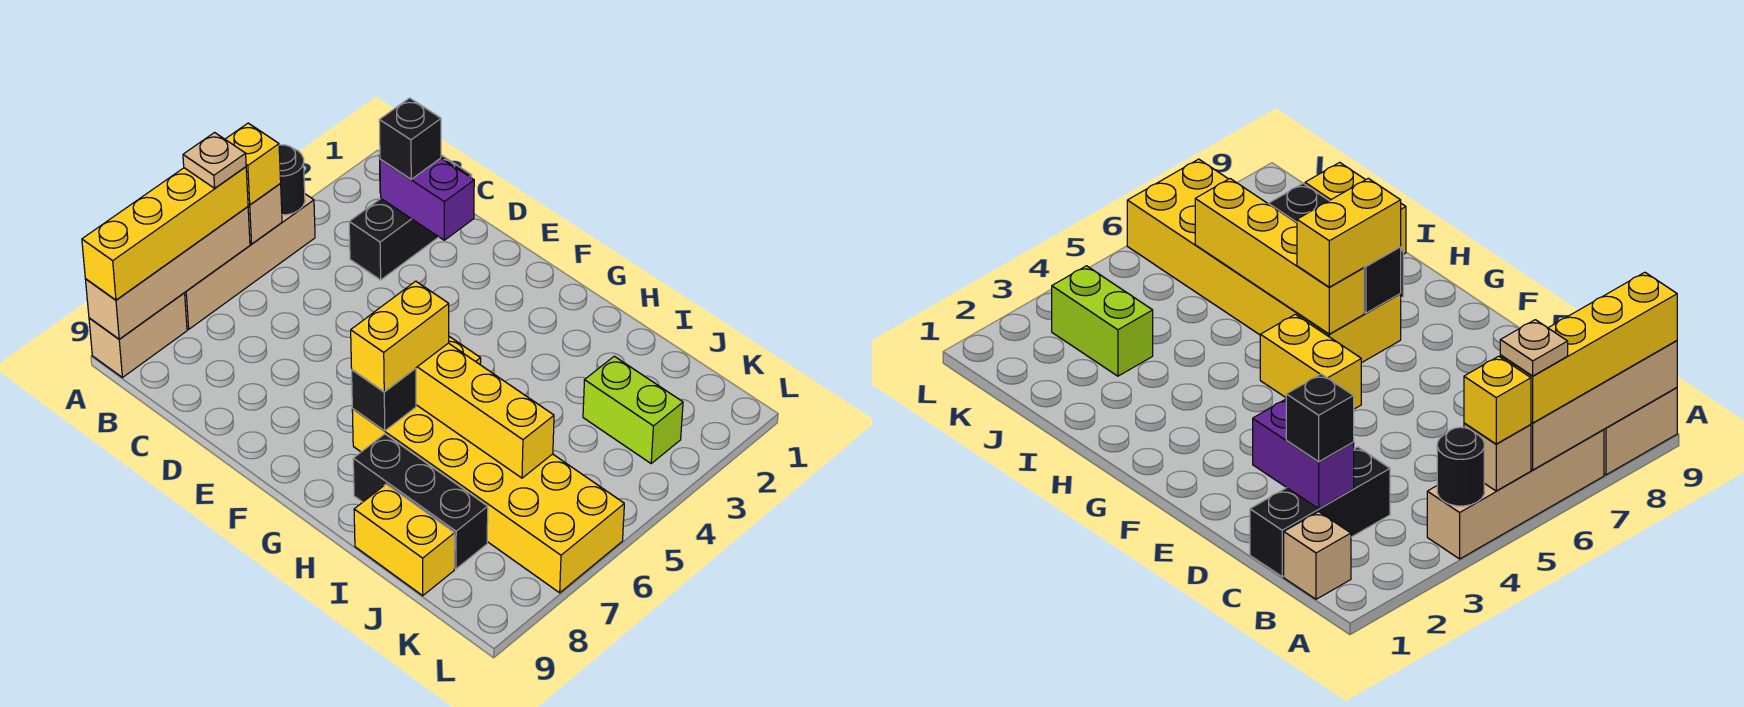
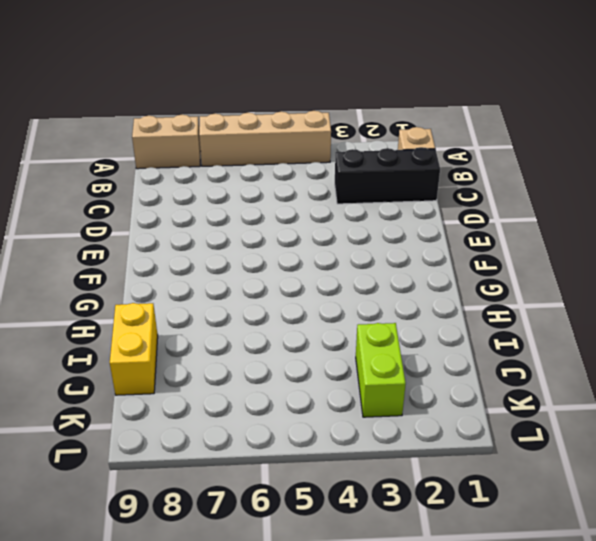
none -> yellow 1x2 brick [1260,314,1361,409]
none -> yellow 2x6 brick [352,405,624,593]
none -> black 1x3 brick [353,434,488,569]

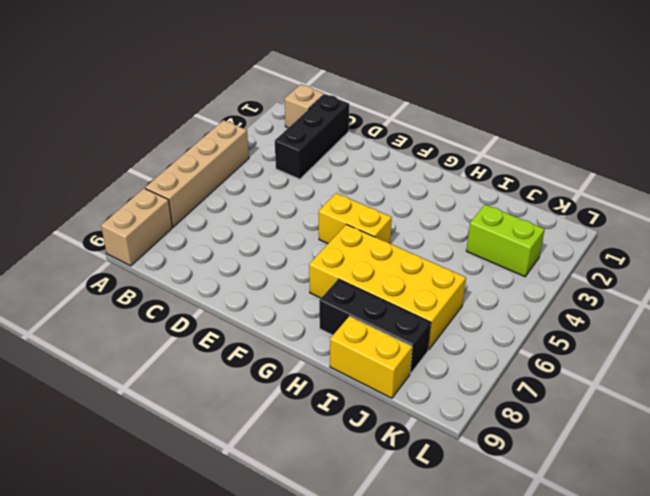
yellow 2x4 brick [309,224,466,350] -> yellow 2x6 brick [352,405,624,593]
none -> black 1x1 round brick [279,145,305,215]
none -> tan 1x1 brick [248,183,282,244]
none -> tan 1x4 brick [85,207,250,339]

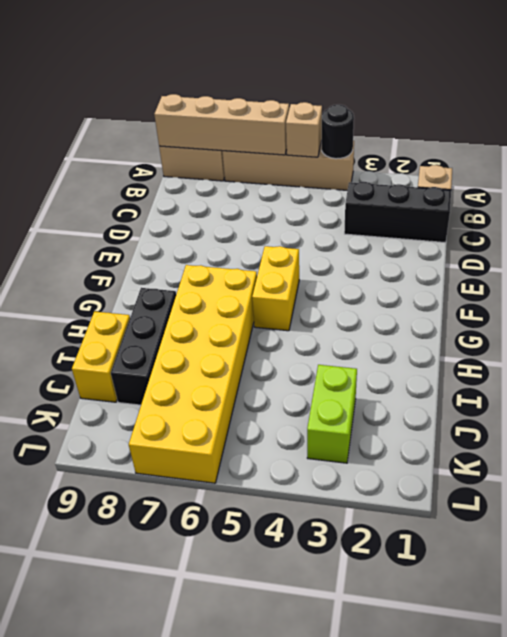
none -> purple 1x2 brick [380,158,474,240]
none -> yellow 1x4 brick [416,343,554,478]
none -> black 1x1 brick [352,368,416,431]

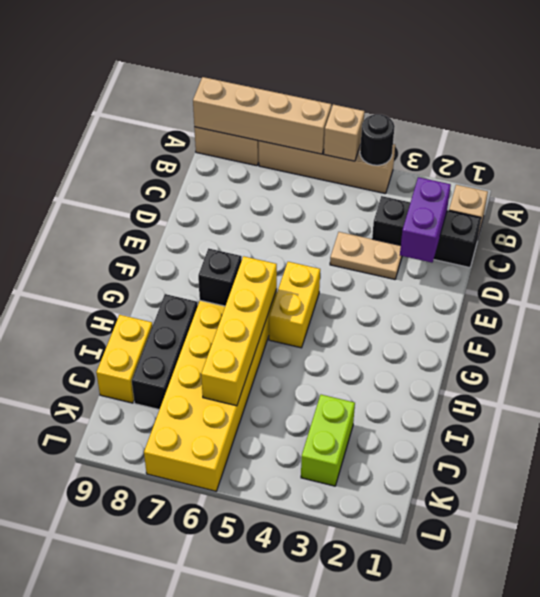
tan 1x2 plate [330,232,402,279] -> none
none -> yellow 1x1 brick [225,123,281,205]
none -> yellow 1x4 brick [82,167,248,300]
none -> black 1x1 brick [379,98,441,179]

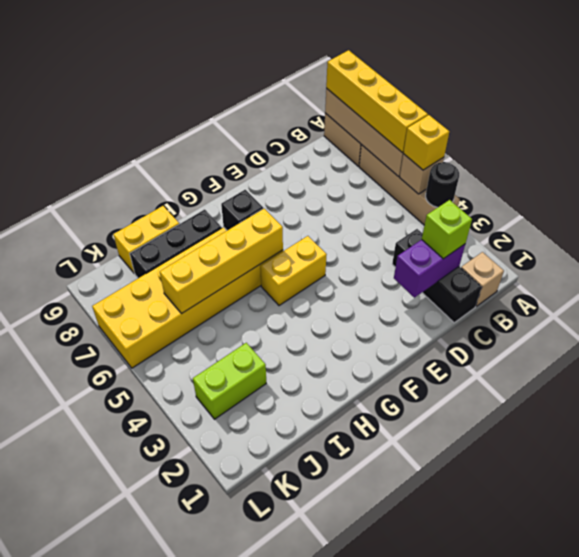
lime 1x1 brick [422,200,472,259] -> black 1x1 brick [379,98,441,179]
none -> yellow 1x2 brick [351,281,449,392]
none -> tan 1x1 plate [183,132,246,188]

